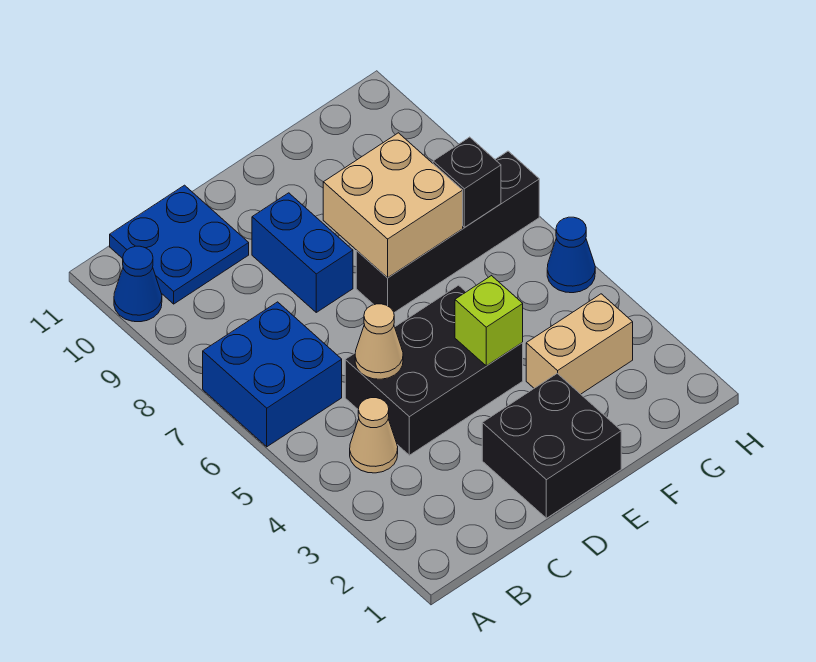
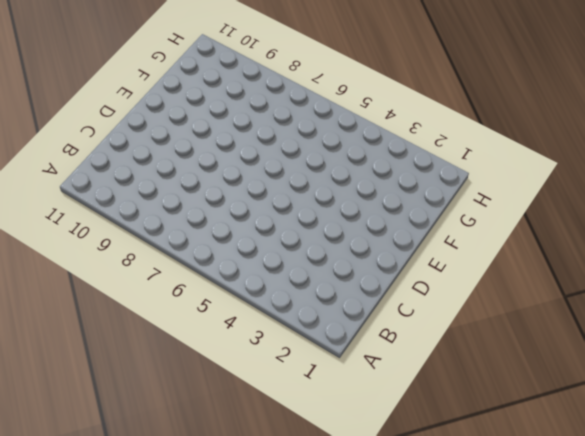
none -> blue 2x2 brick [203,302,342,447]
none -> blue 1x1 cone [114,246,162,322]
none -> tan 1x1 cone [350,398,398,473]

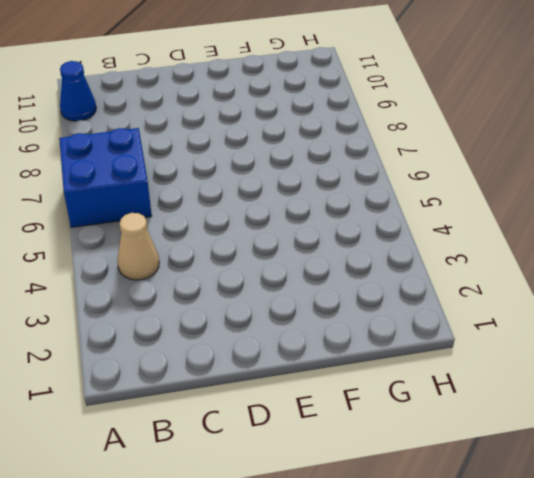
none -> blue 2x2 plate [110,185,249,304]
none -> black 2x3 brick [345,285,523,455]
none -> black 2x2 brick [482,374,621,518]

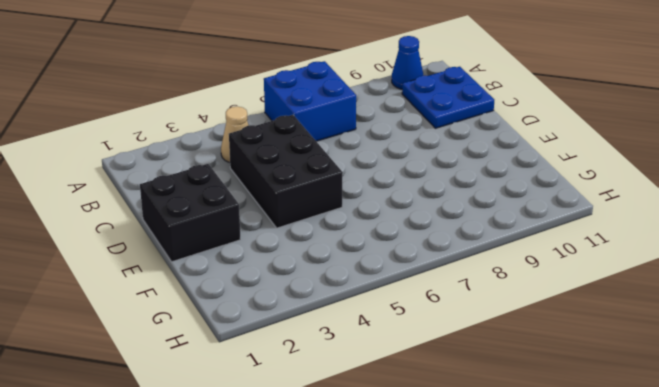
none -> blue 1x2 brick [252,193,353,312]
none -> black 1x4 brick [356,151,539,313]
none -> tan 1x2 brick [526,294,633,394]

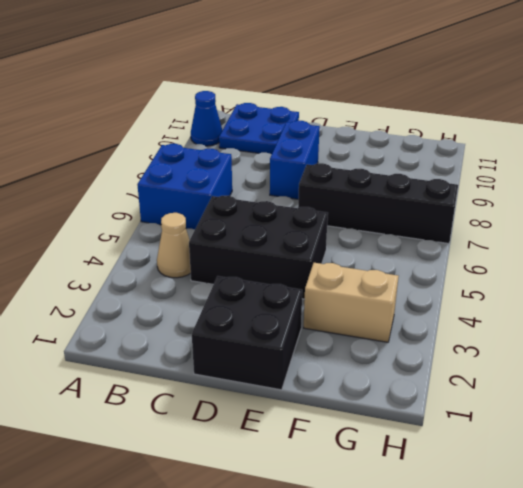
none -> blue 1x1 cone [547,217,595,293]
none -> tan 1x1 cone [355,304,403,379]
none -> lime 1x1 brick [455,276,523,366]

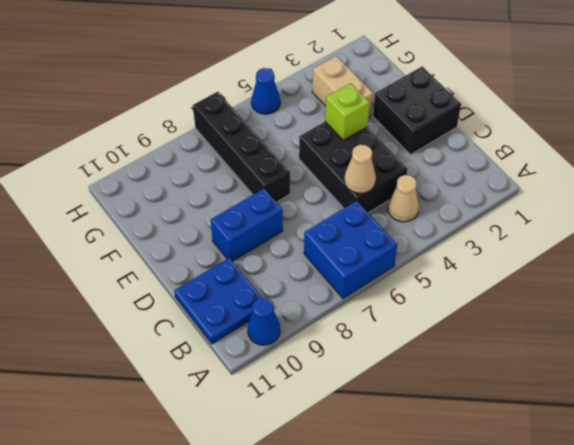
none -> tan 2x2 brick [323,133,463,278]
none -> black 1x1 brick [433,137,501,227]

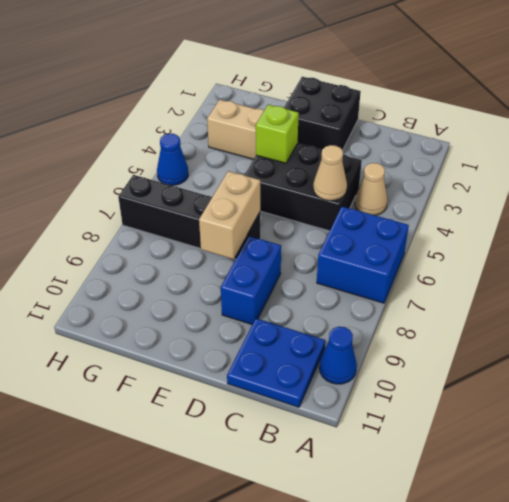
tan 1x2 brick [199,171,260,259] -> tan 2x2 brick [323,133,463,278]
none -> black 1x1 brick [433,137,501,227]

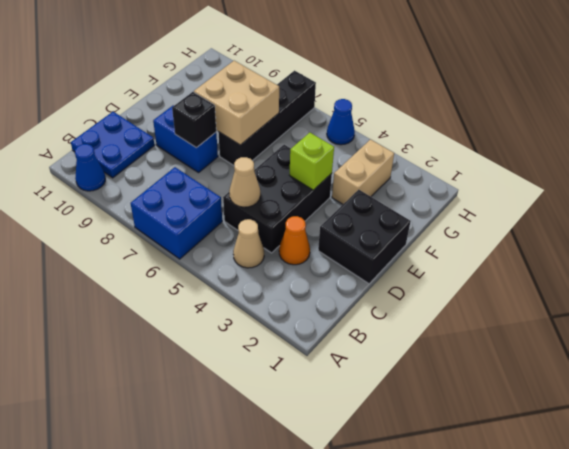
orange 1x1 cone [279,216,310,265] -> none
black 1x1 brick [172,92,216,148] -> black 1x1 brick moved to [433,137,501,227]

